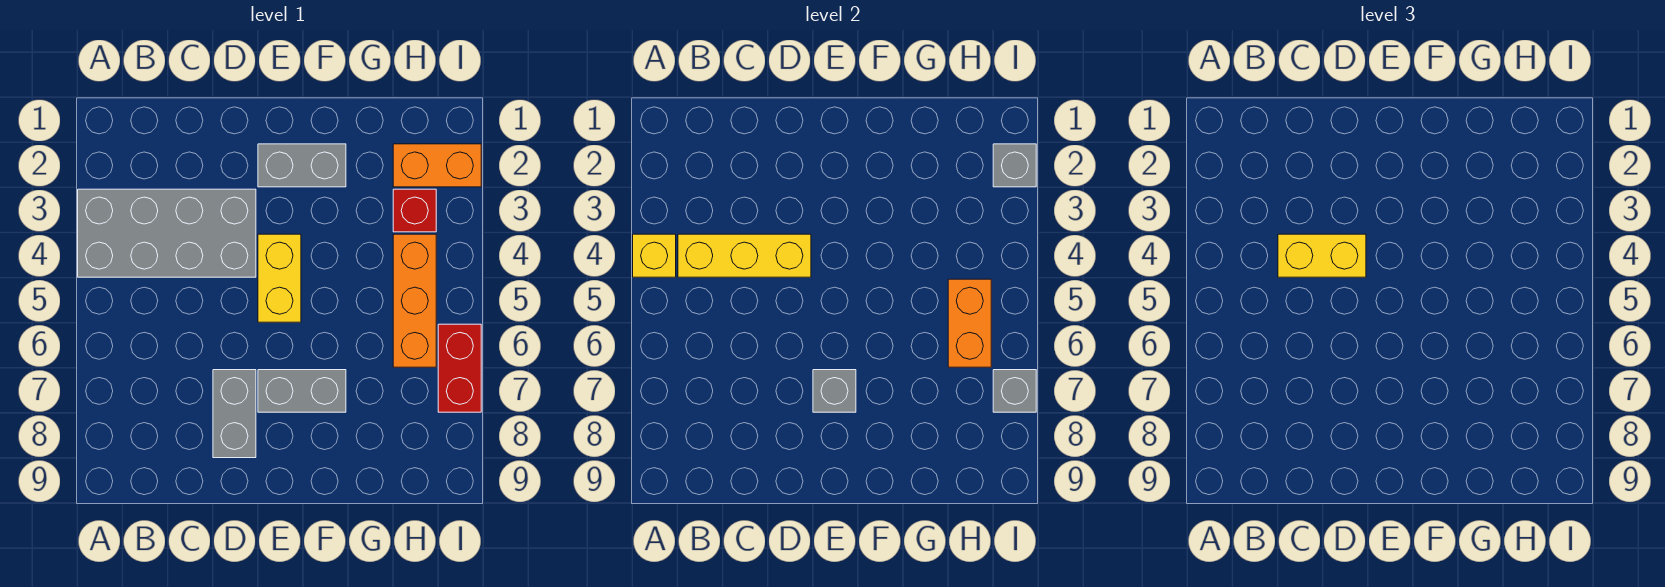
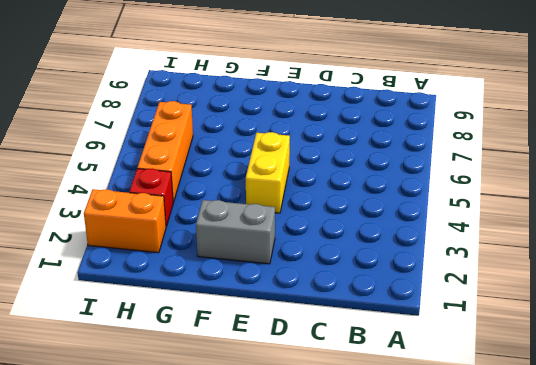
none -> grey 2x4 brick [78,189,256,277]
none -> grey 1x2 brick [213,370,256,458]
none -> grey 1x2 brick [258,370,346,412]

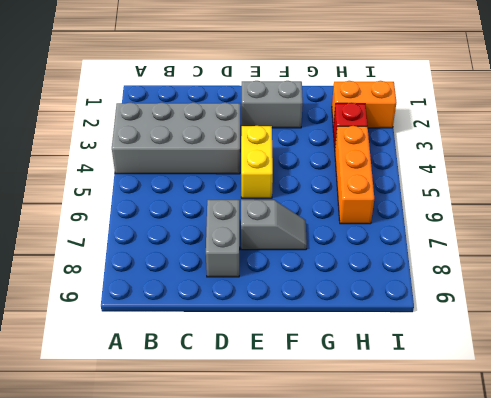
grey 1x2 slope [241,200,307,250] -> grey 1x2 brick [258,370,346,412]
none -> red 1x2 brick [438,324,481,412]
none -> yellow 1x1 brick [633,234,676,277]
none -> yellow 1x3 brick [678,234,811,277]

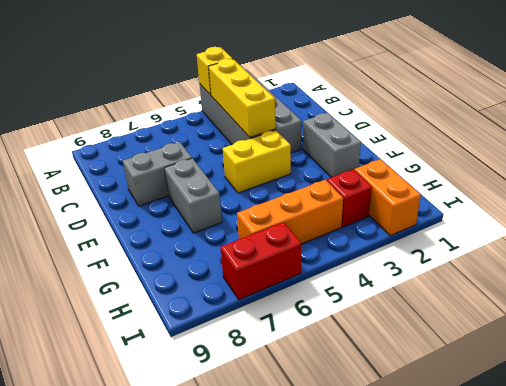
none -> grey 1x1 brick [813,370,856,412]
none -> orange 1x2 brick [948,279,991,367]
none -> grey 1x1 brick [993,144,1036,187]

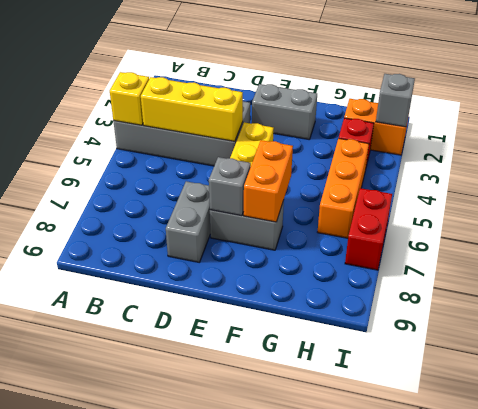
orange 1x2 brick [244,140,293,222] -> orange 1x2 brick moved to [948,279,991,367]
none -> grey 1x1 brick [993,370,1036,412]
none -> yellow 1x2 brick [1278,234,1366,277]

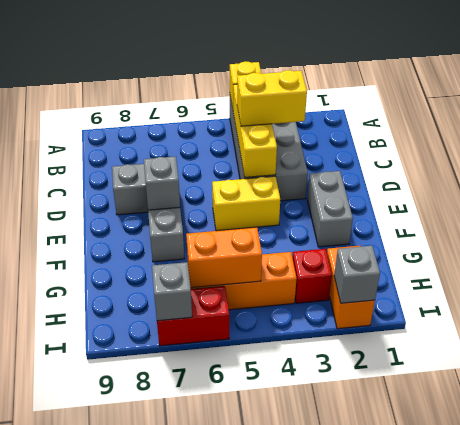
yellow 1x2 brick [237,70,307,126] -> yellow 1x2 brick turned to [1278,234,1366,277]

